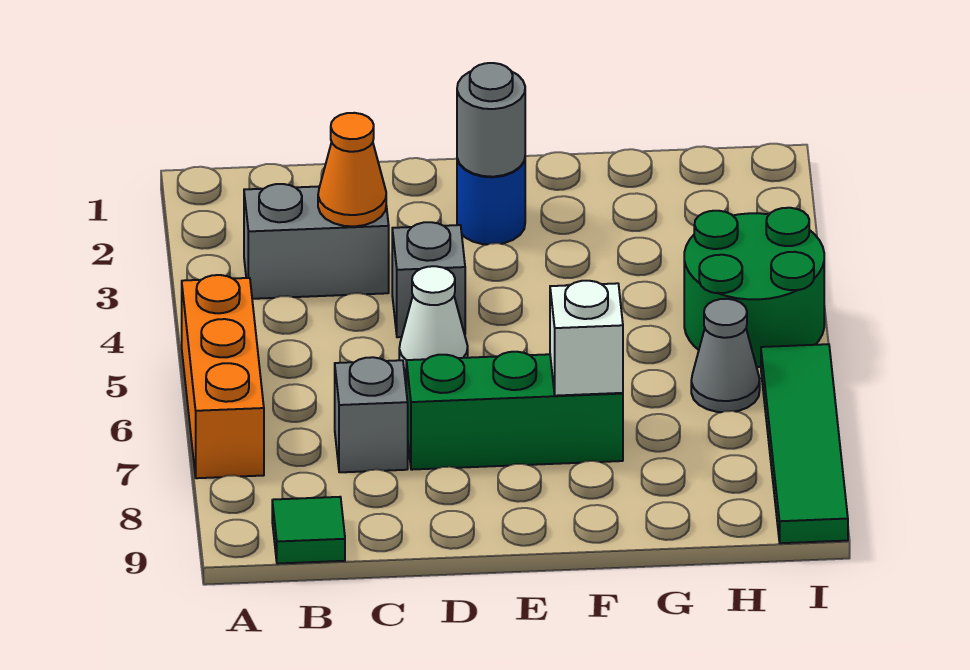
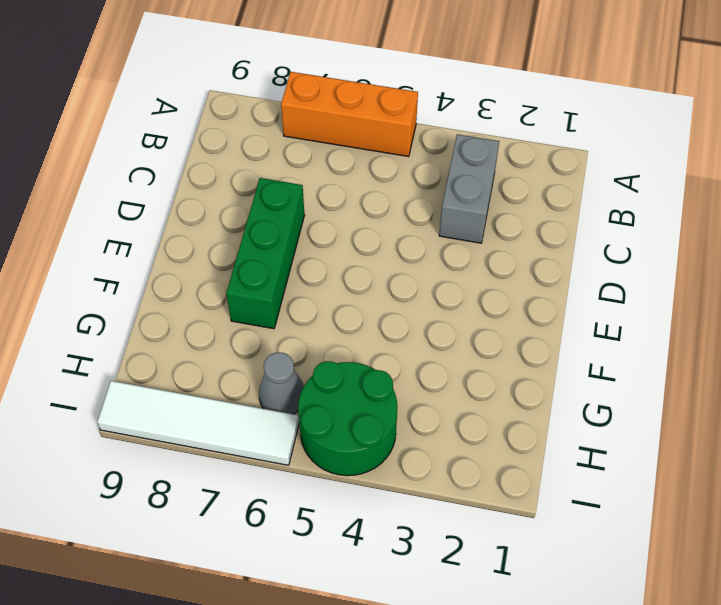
white 1x4 tile [97,381,299,465] -> green 1x4 tile [761,344,848,543]
none -> green 1x1 tile [272,497,345,564]
none -> grey 1x1 brick [335,357,408,472]
none -> grey 1x1 brick [392,222,465,337]

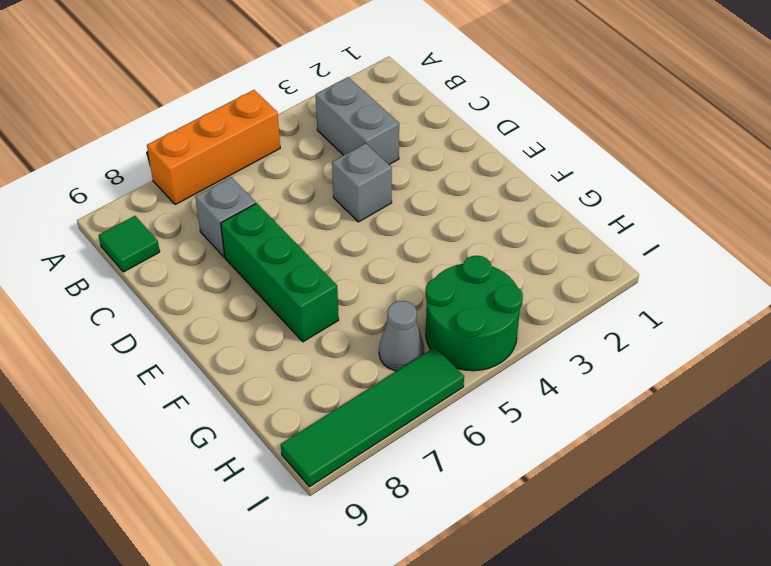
none -> white 1x1 cone [399,266,468,371]
none -> blue 1x1 round brick [457,159,525,244]
none -> orange 1x1 cone [318,113,386,227]

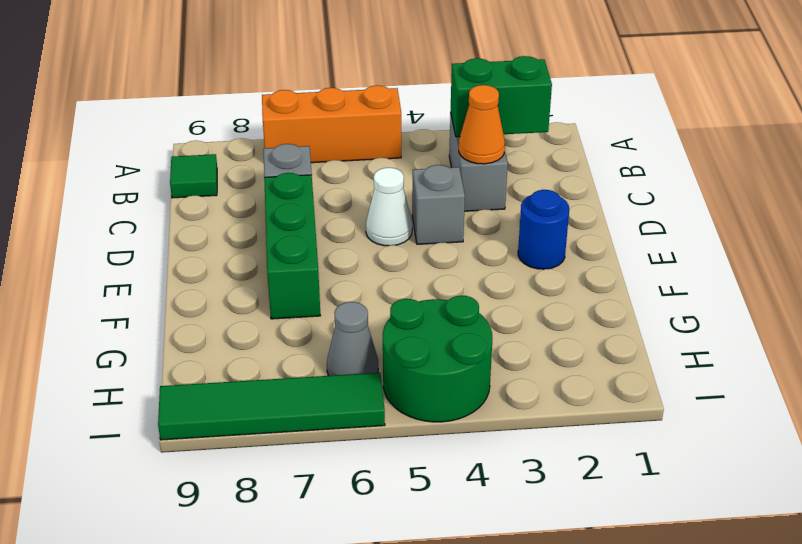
green 1x2 brick [451,56,552,137] -> none
none -> grey 1x1 round brick [457,63,525,177]
none -> white 1x1 brick [550,281,623,396]

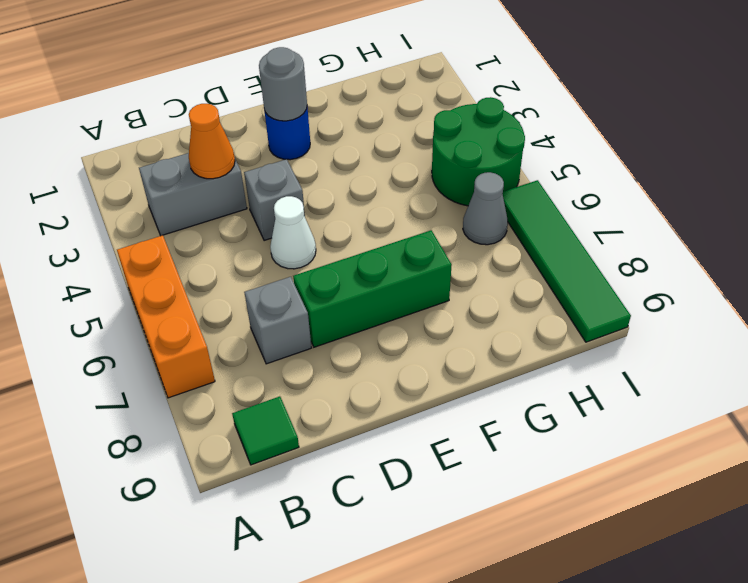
none -> white 1x1 brick [550,281,623,396]

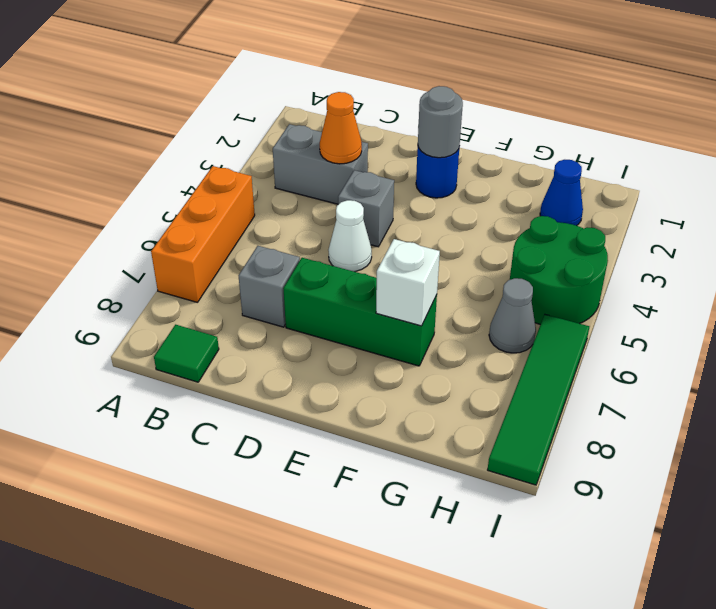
blue 1x1 cone [540,160,583,226] -> none

